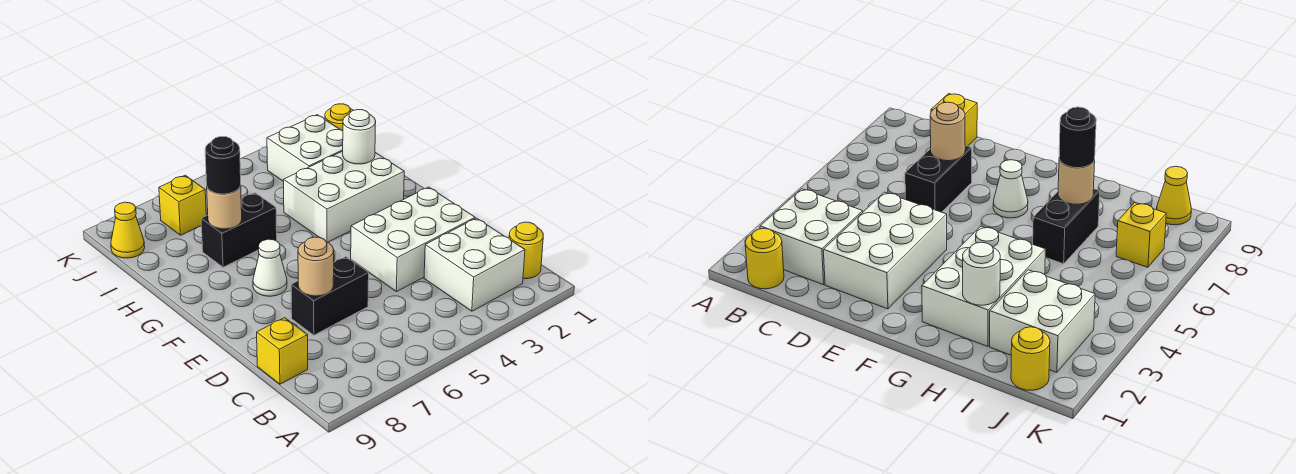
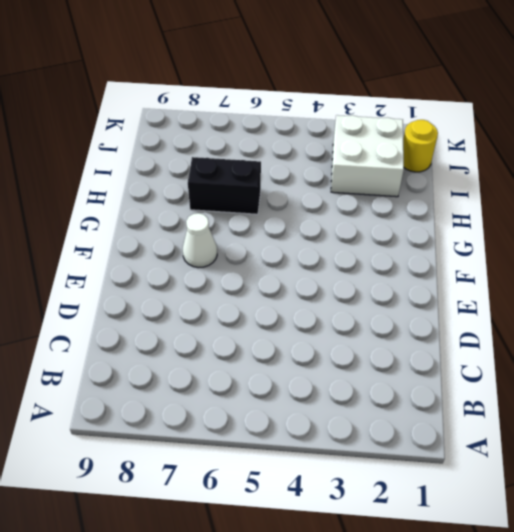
none -> yellow 1x1 round brick [509,222,543,279]
none -> white 2x2 brick [424,218,525,311]
none -> yellow 1x1 brick [257,318,308,384]

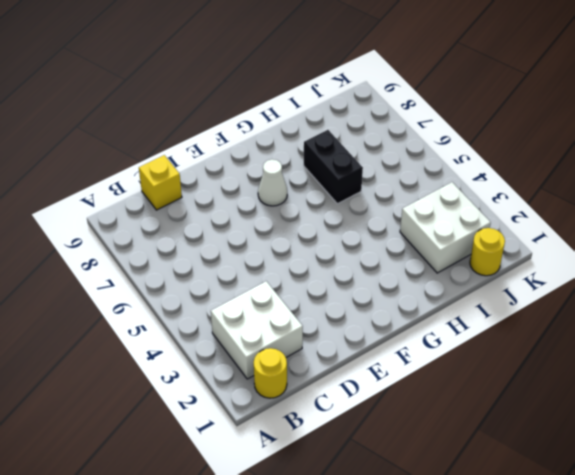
none -> white 2x3 brick [351,187,475,292]
none -> black 1x2 brick [291,257,369,335]
none -> white 2x3 brick [283,151,404,242]

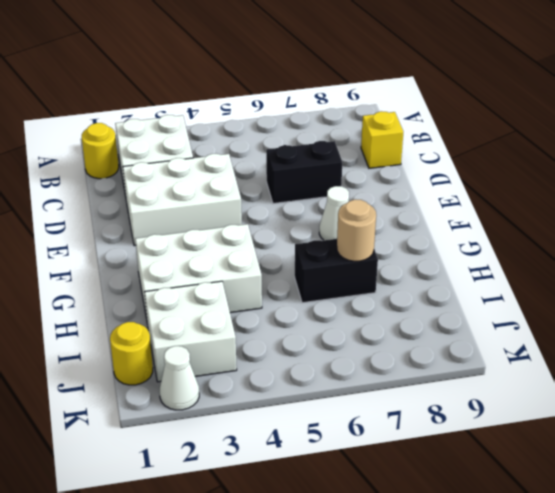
white 1x1 cone [160,346,199,410] -> none
none -> yellow 1x1 brick [159,175,206,235]
none -> yellow 1x1 cone [111,202,145,258]
none -> tan 1x1 round brick [298,237,334,296]

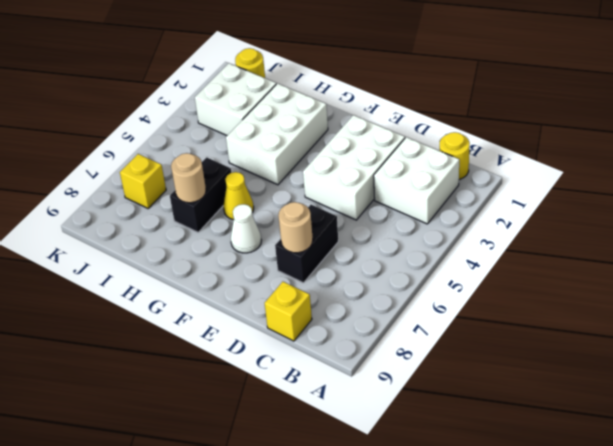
yellow 1x1 cone [223,172,254,220] -> yellow 1x1 cone moved to [111,202,145,258]
none -> white 1x1 round brick [343,110,376,164]
none -> black 1x1 round brick [205,137,241,194]

